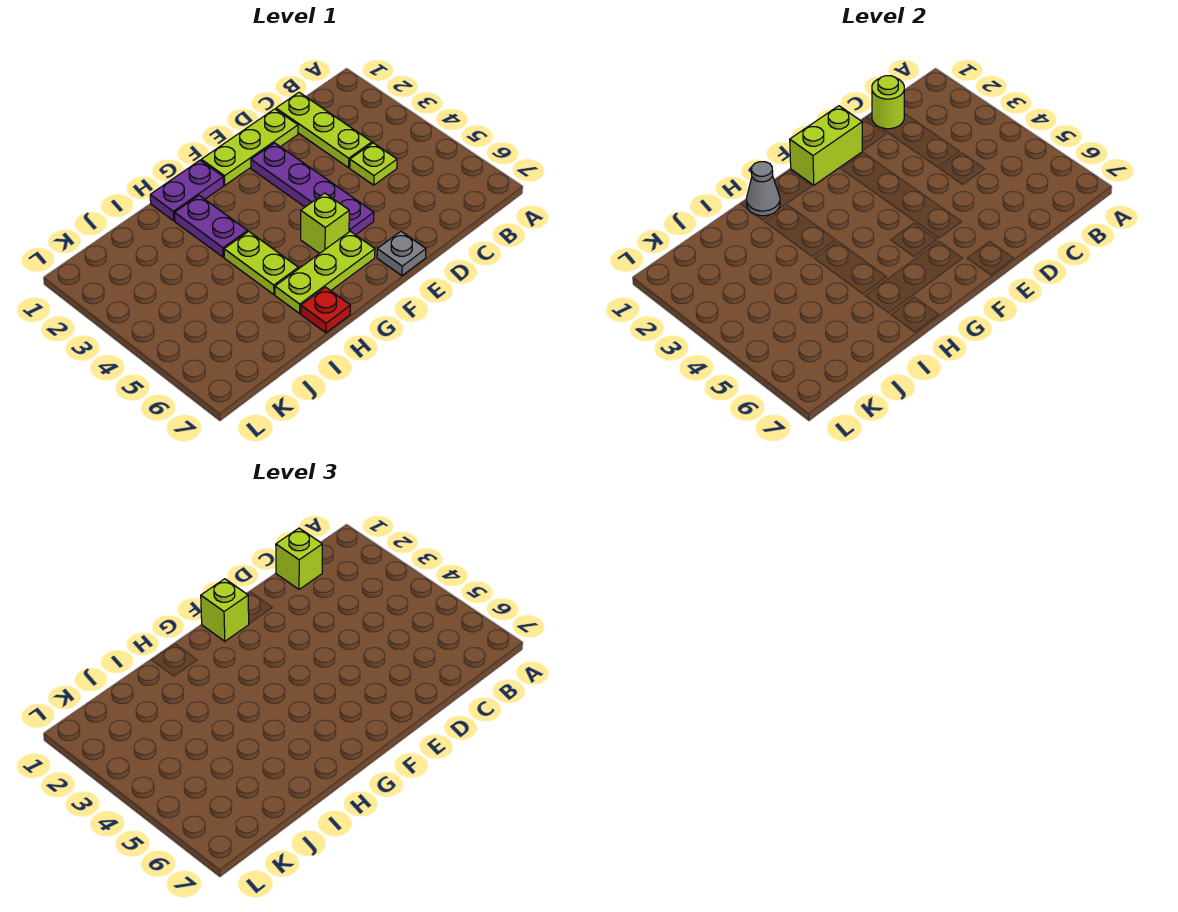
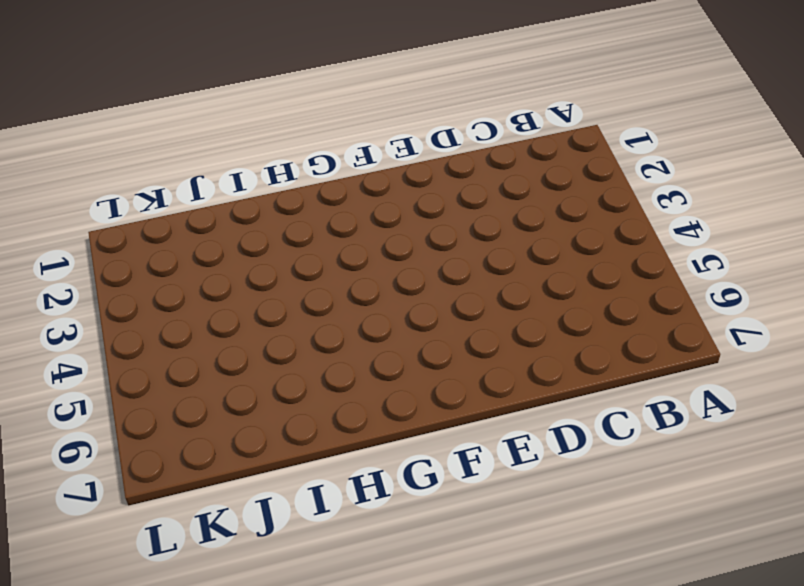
none -> lime 1x3 plate [276,92,372,168]
none -> lime 1x1 plate [350,143,397,185]
none -> lime 1x3 plate [201,109,298,185]

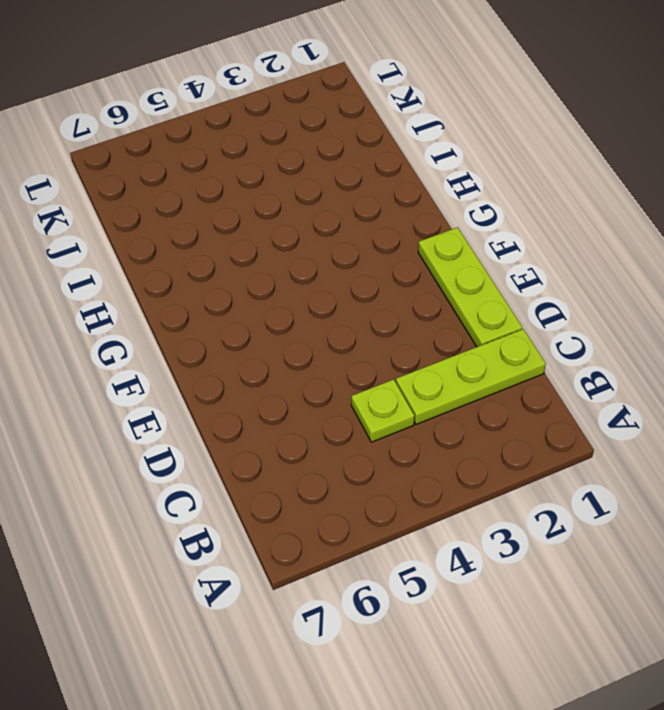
none -> purple 1x4 plate [251,143,374,235]
none -> grey 1x1 plate [377,231,426,276]
none -> lime 1x1 brick [301,193,349,254]

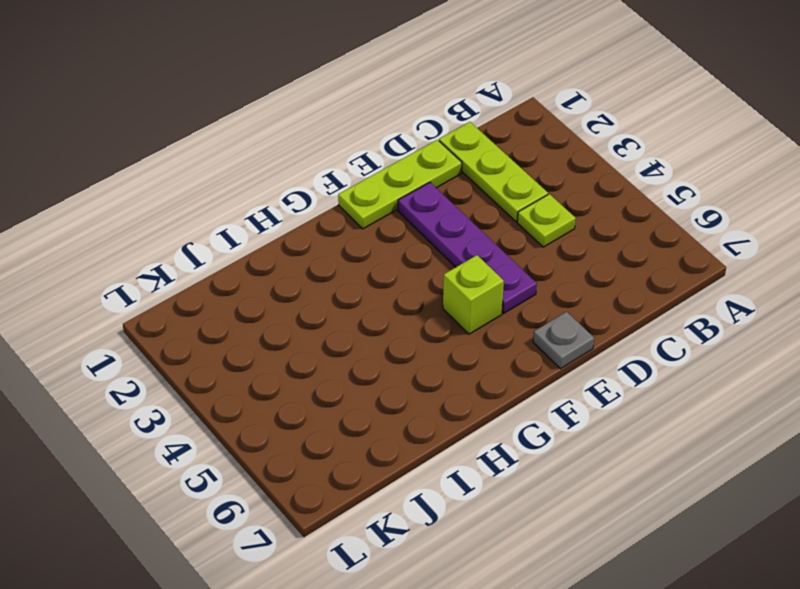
none -> lime 1x3 plate [275,231,375,313]
none -> purple 1x2 plate [150,160,224,221]
none -> purple 1x2 plate [175,196,248,257]

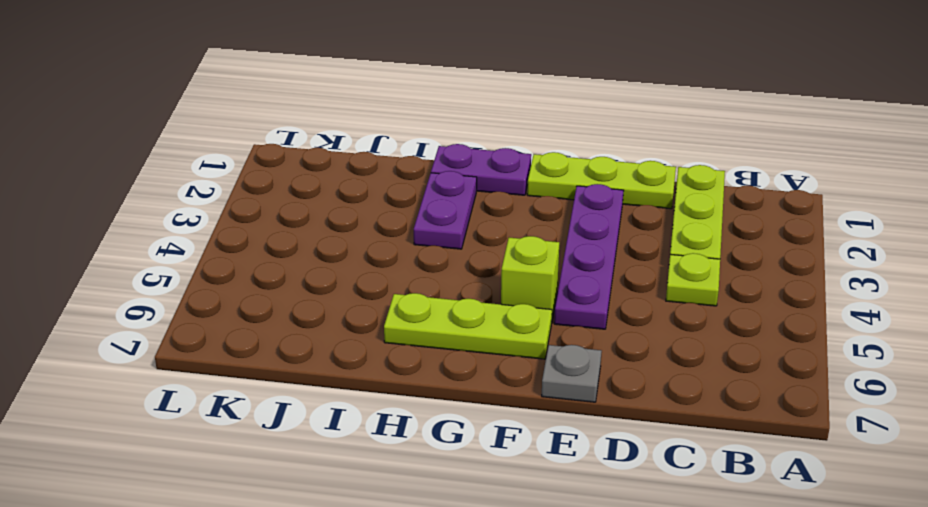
none -> lime 1x2 plate [224,231,298,295]
none -> red 1x1 plate [301,287,351,333]
none -> lime 1x1 round brick [872,76,904,129]

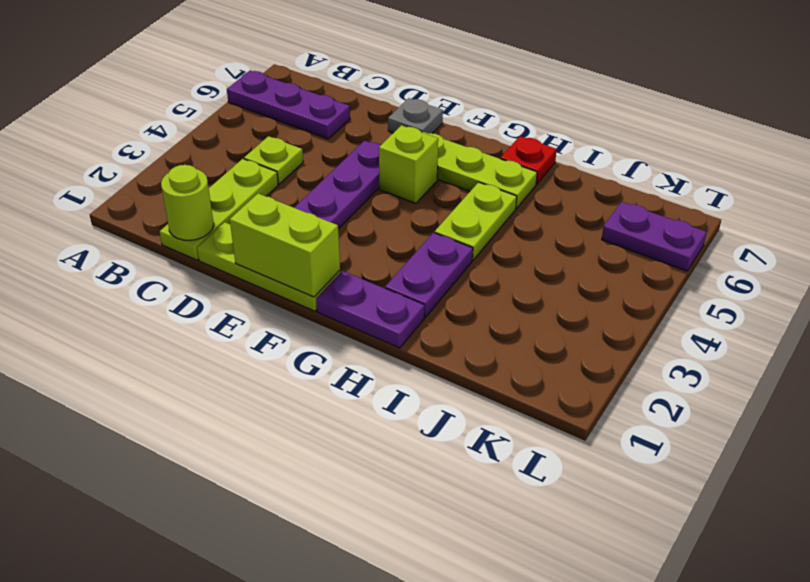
purple 1x3 plate [227,71,350,139] -> none
purple 1x2 plate [602,202,707,271] -> none
none -> grey 1x1 cone [747,162,780,216]
none -> lime 1x1 brick [276,528,322,589]
none -> lime 1x1 brick [201,579,249,641]

